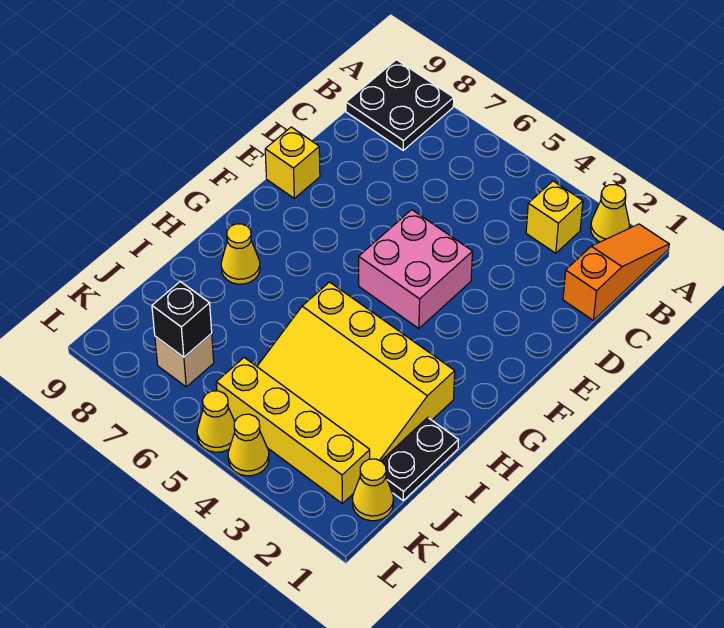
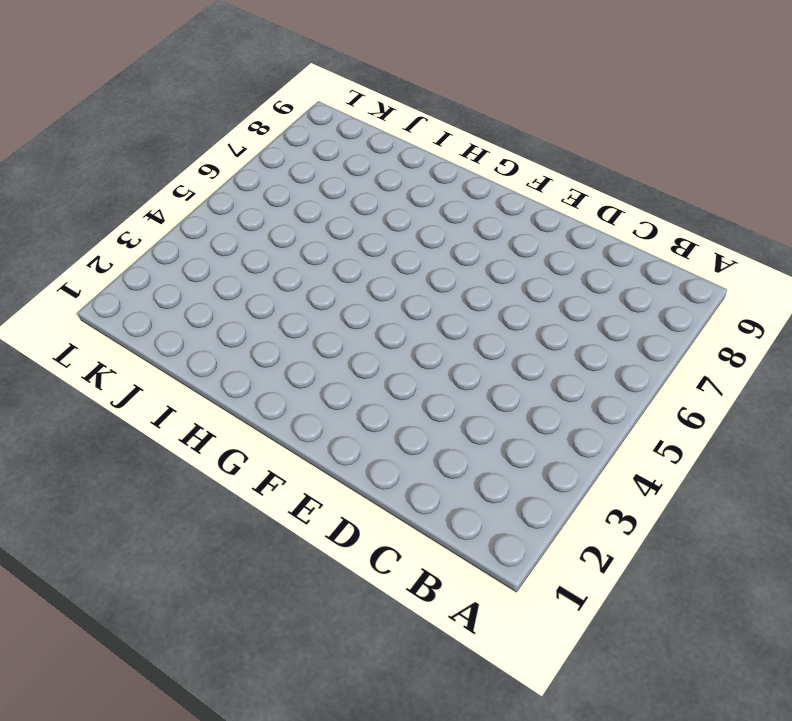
none -> orange 1x3 slope [563,224,669,320]
none -> yellow 1x1 cone [591,185,630,242]
none -> black 2x2 plate [346,60,454,150]

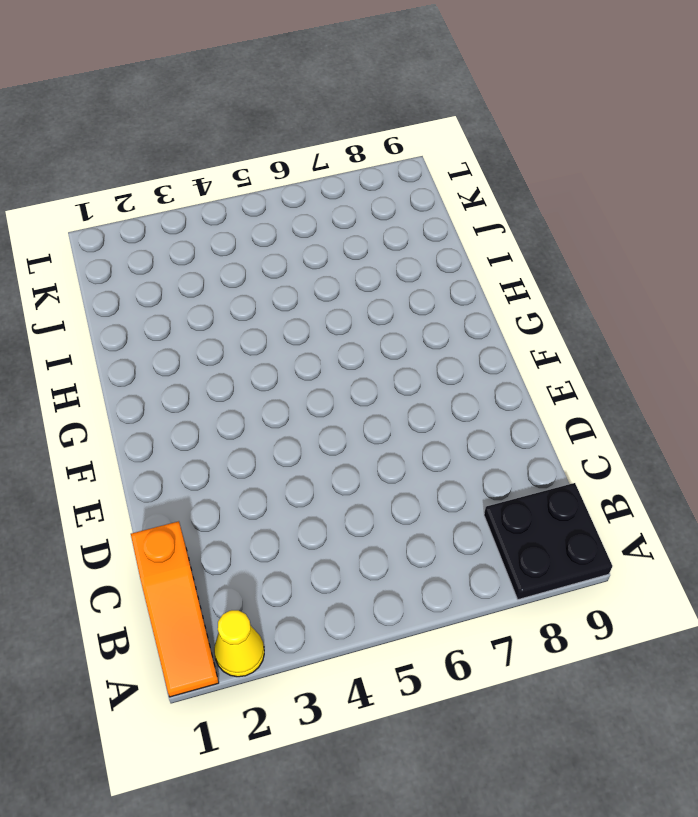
none -> yellow 1x1 brick [526,181,583,253]
none -> pink 2x2 brick [359,210,473,329]
none -> yellow 1x1 brick [265,127,320,198]

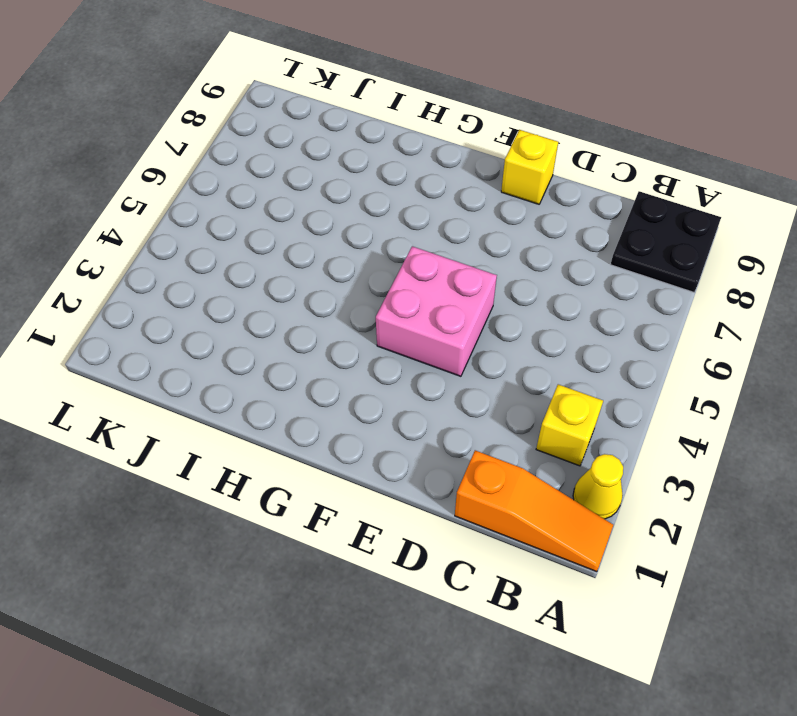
none -> yellow 3x4 slope [257,282,455,461]
none -> yellow 1x1 cone [221,224,260,284]
none -> black 1x2 plate [382,418,458,500]

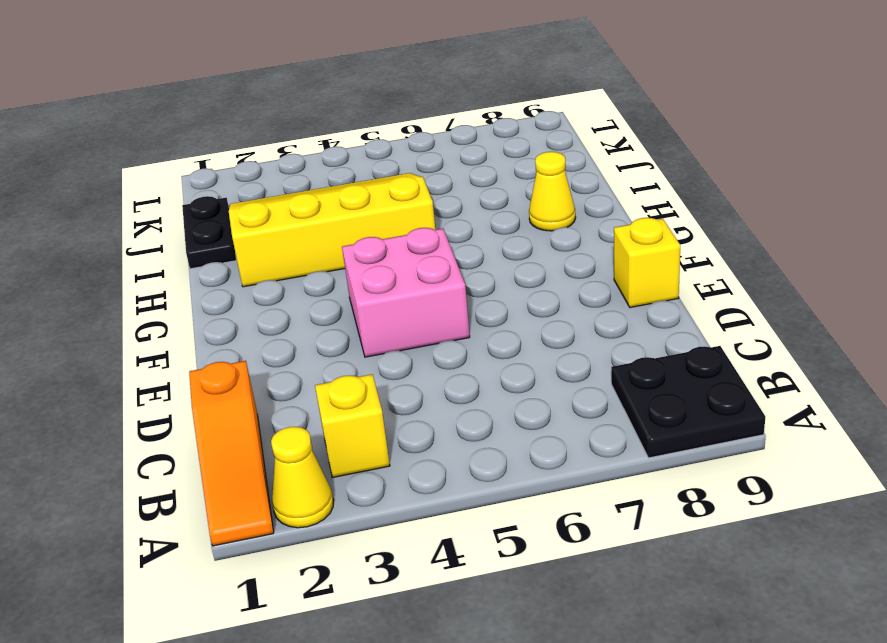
none -> yellow 1x1 cone [352,459,394,521]
none -> yellow 1x4 brick [216,358,370,503]
none -> tan 1x1 brick [155,334,214,387]

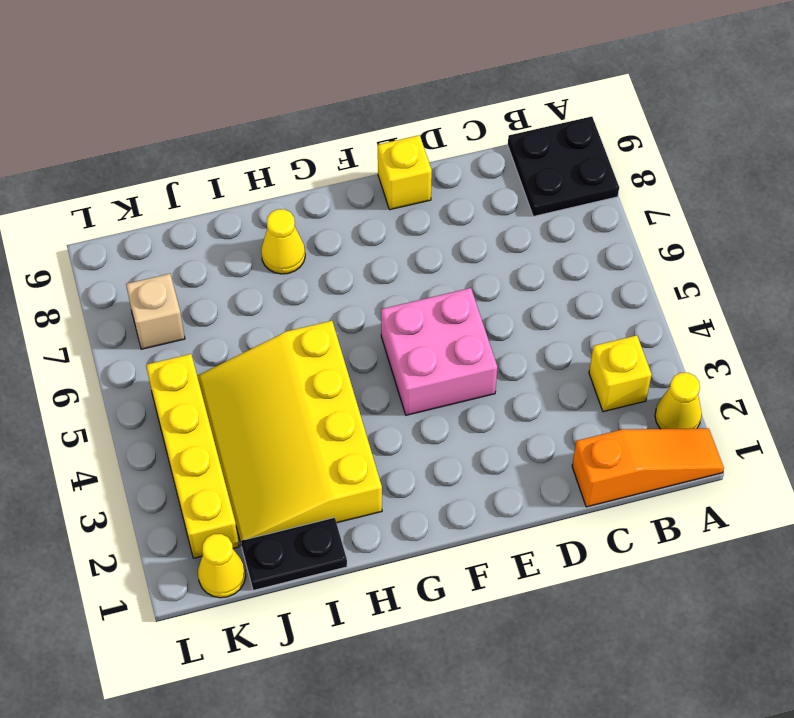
none -> yellow 1x1 cone [228,414,269,476]
none -> yellow 1x1 cone [197,391,235,452]
none -> black 1x1 brick [152,282,212,357]

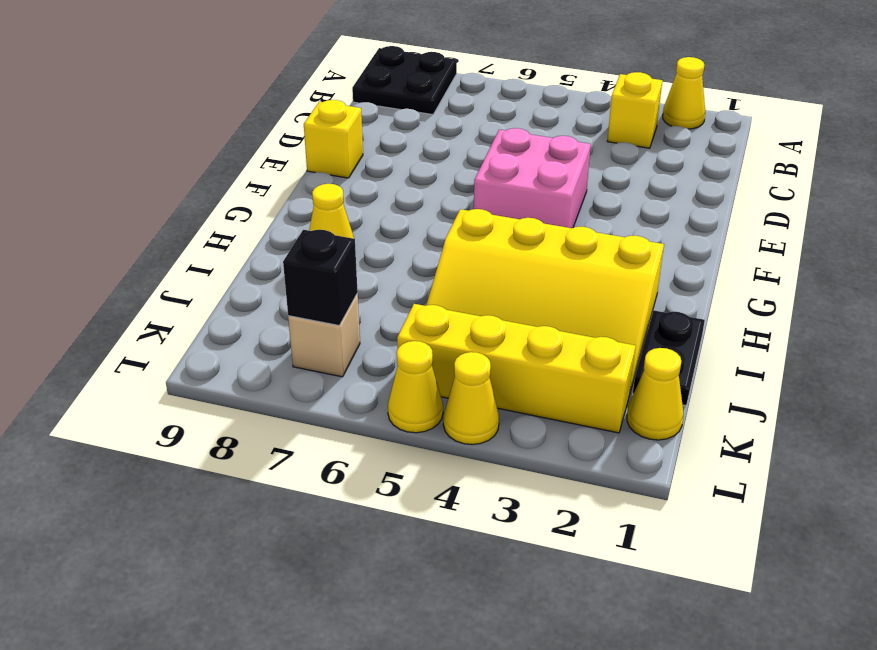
none -> orange 1x3 slope [563,224,669,320]

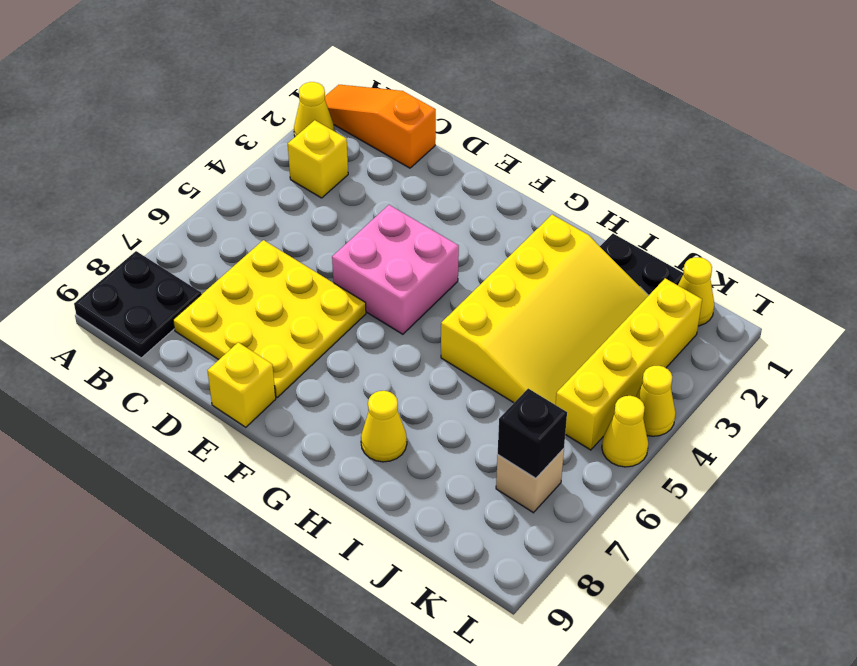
yellow 3x3 plate [173,240,366,397] -> none

